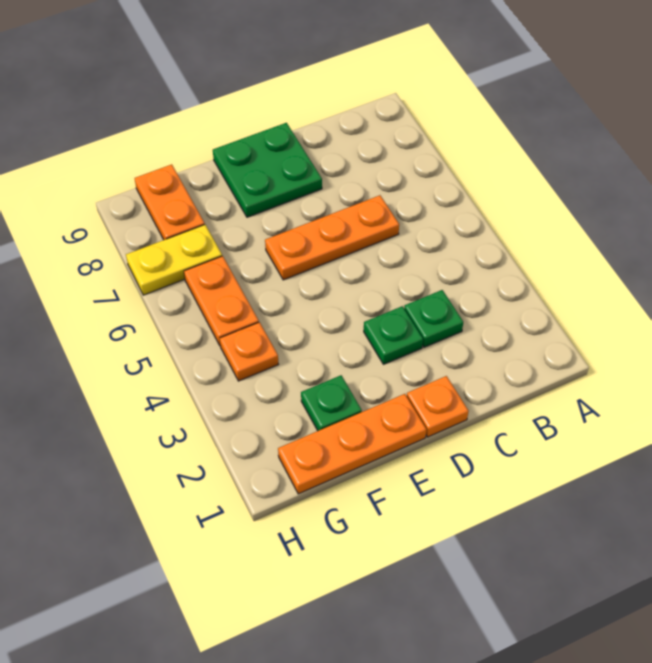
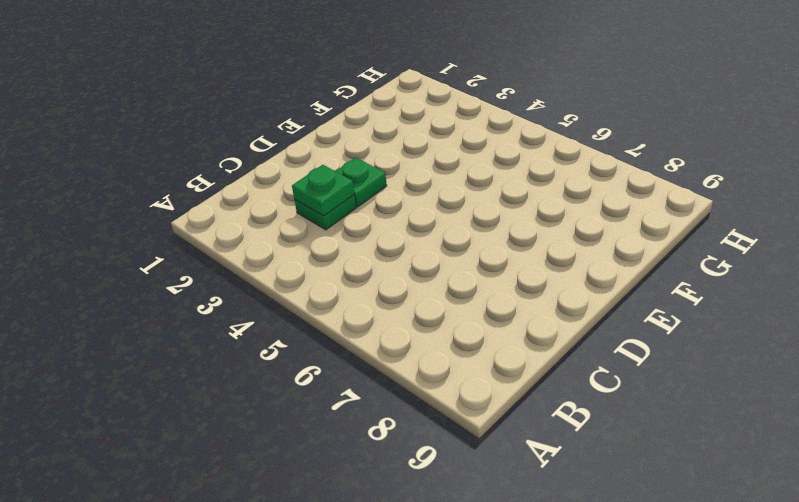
green 1x1 plate [292,165,354,216] -> green 1x1 plate moved to [301,375,362,431]
none -> orange 1x3 plate [265,195,399,280]
none -> orange 1x1 plate [407,376,469,437]

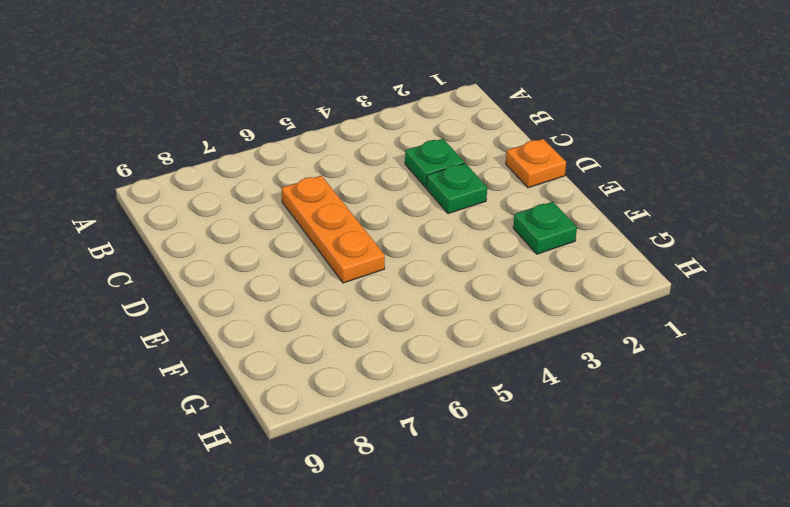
none -> green 2x2 plate [213,123,322,217]
none -> orange 1x3 plate [278,394,426,494]

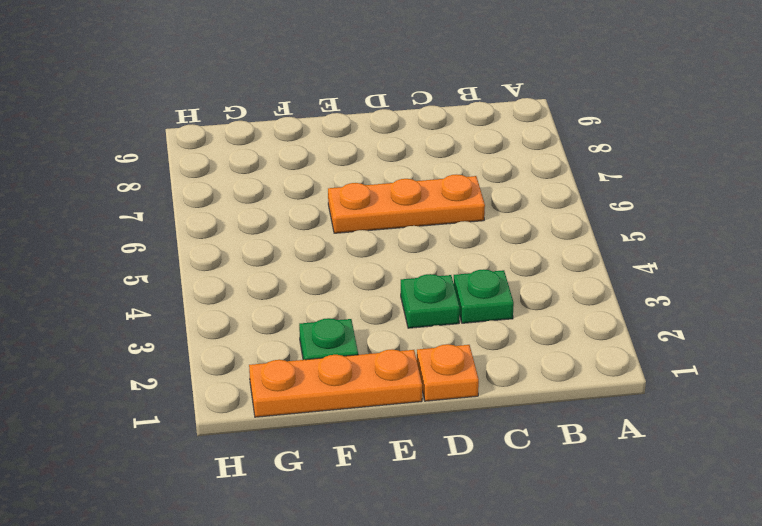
none -> green 2x2 plate [213,123,322,217]
none -> orange 1x1 plate [220,322,278,381]

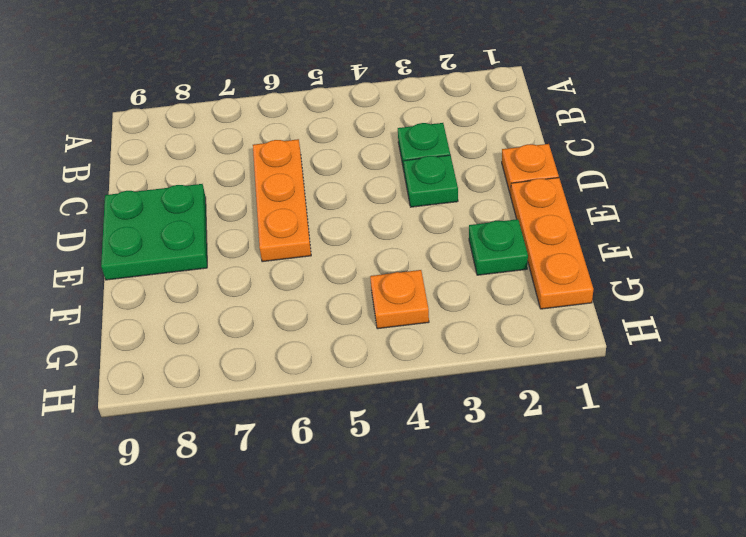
none -> orange 1x2 plate [184,256,259,345]
none -> yellow 1x2 plate [126,225,222,295]

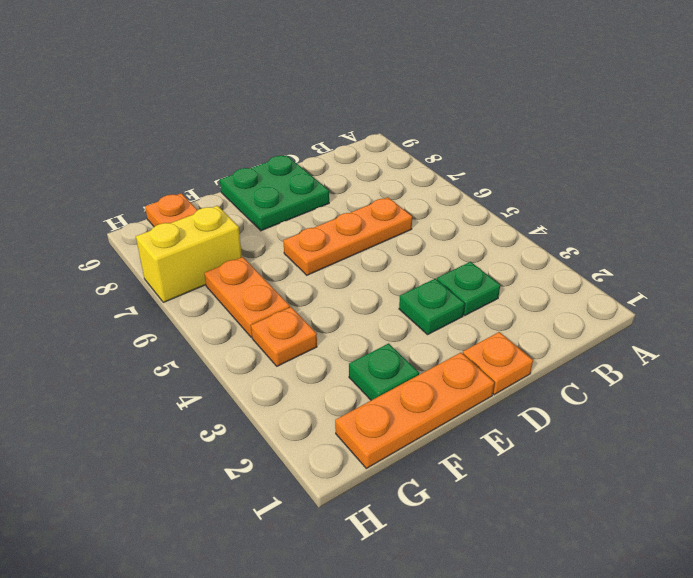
yellow 1x2 brick [136,206,242,302] -> yellow 1x2 plate [126,225,222,295]

